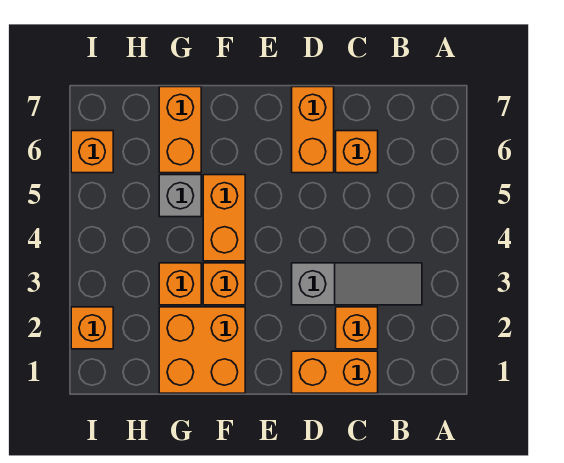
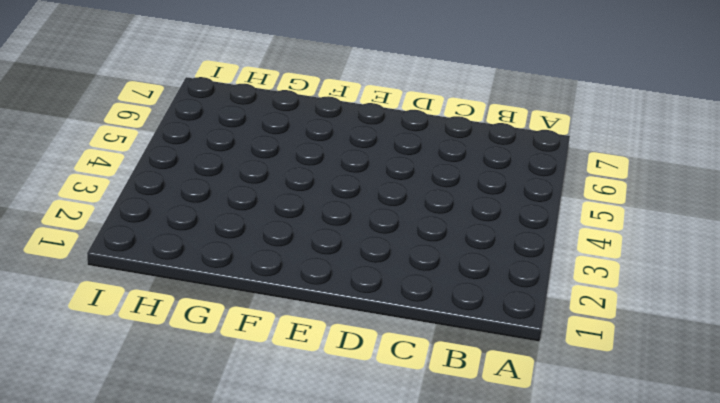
none -> grey 1x3 slope [292,263,422,305]
none -> orange 1x2 brick [292,351,378,393]
none -> orange 1x1 brick [336,307,378,349]

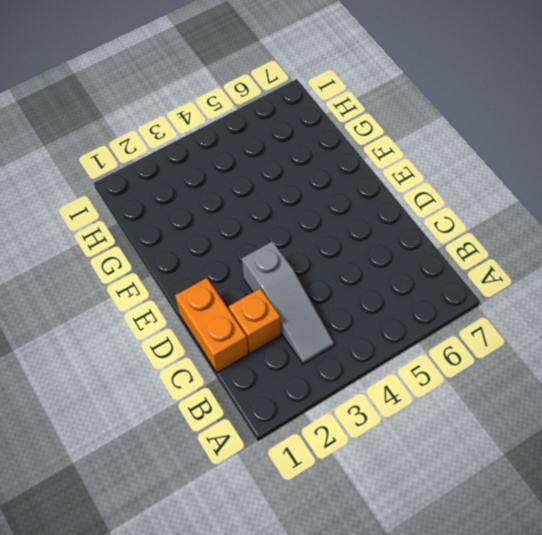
none -> orange 1x1 brick [336,131,378,173]
none -> orange 1x2 brick [292,87,334,173]
none -> orange 2x2 brick [159,307,245,393]

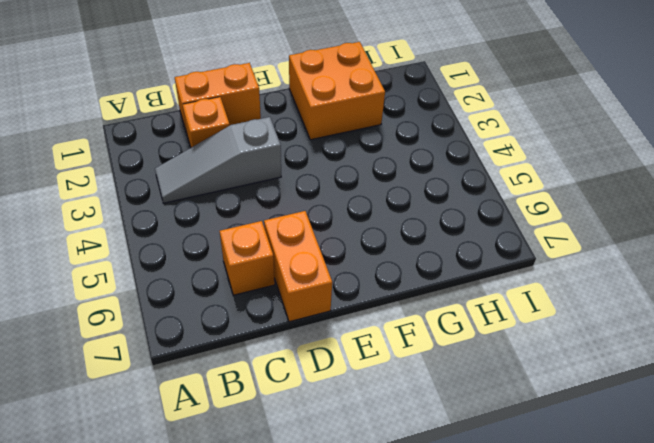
none -> orange 1x1 brick [203,263,245,305]
none -> orange 1x2 brick [203,175,245,261]
none -> orange 1x1 brick [159,263,201,305]

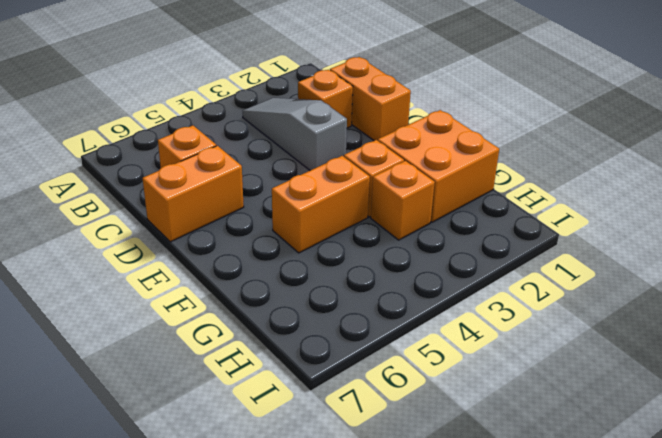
none -> grey 1x1 brick [159,175,201,217]
none -> orange 1x2 brick [159,87,201,173]
none -> orange 1x1 brick [71,307,113,349]

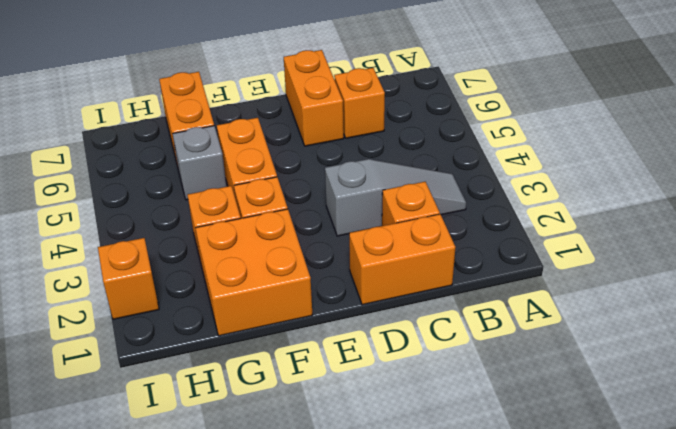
none -> orange 1x1 brick [71,131,113,173]

